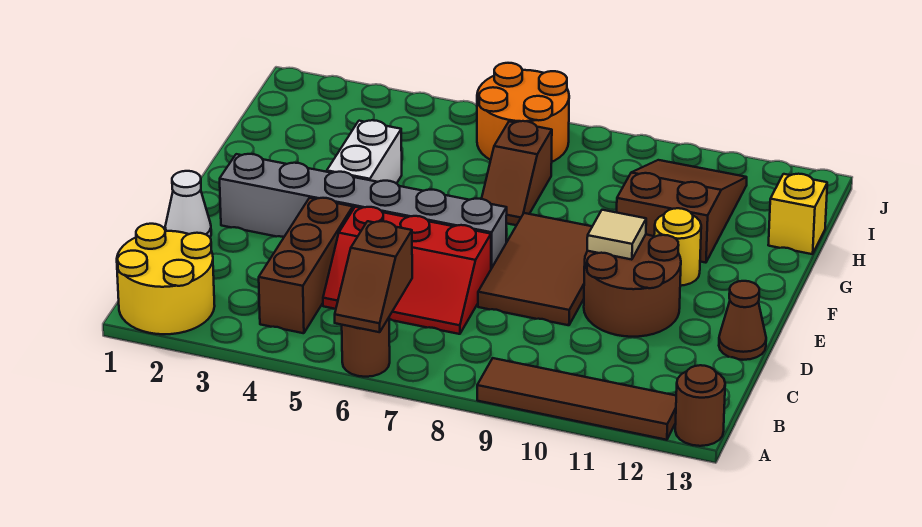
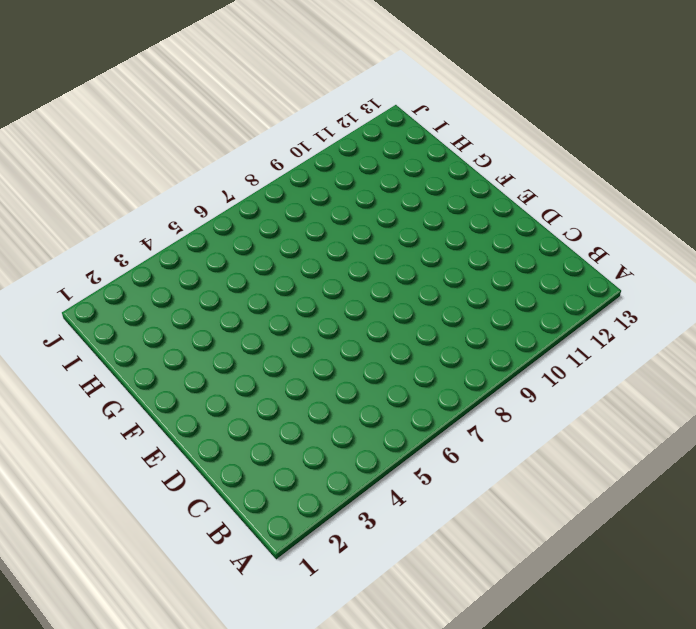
none -> yellow 2x2 round brick [117,224,215,334]
none -> brown 1x1 round brick [342,318,390,377]
none -> brown 1x4 tile [477,358,676,440]

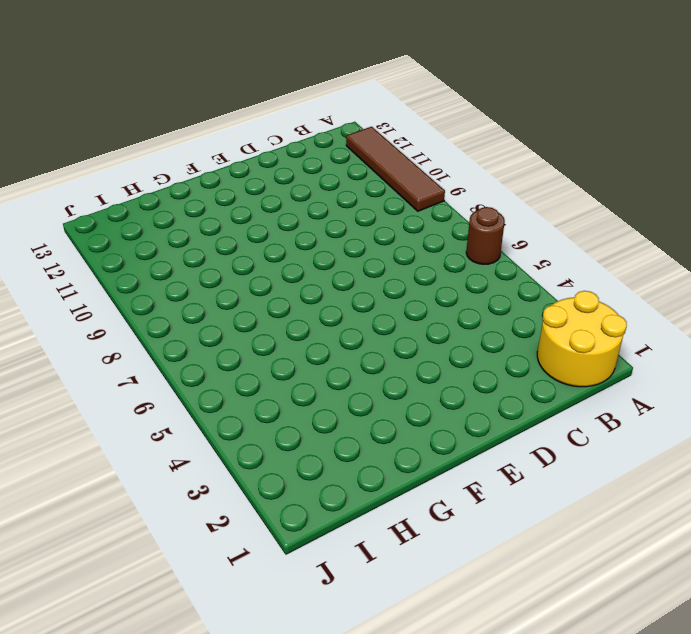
none -> brown 1x1 round brick [675,365,725,446]
none -> brown 1x3 brick [259,198,353,333]
none -> red 2x3 slope [323,207,491,334]

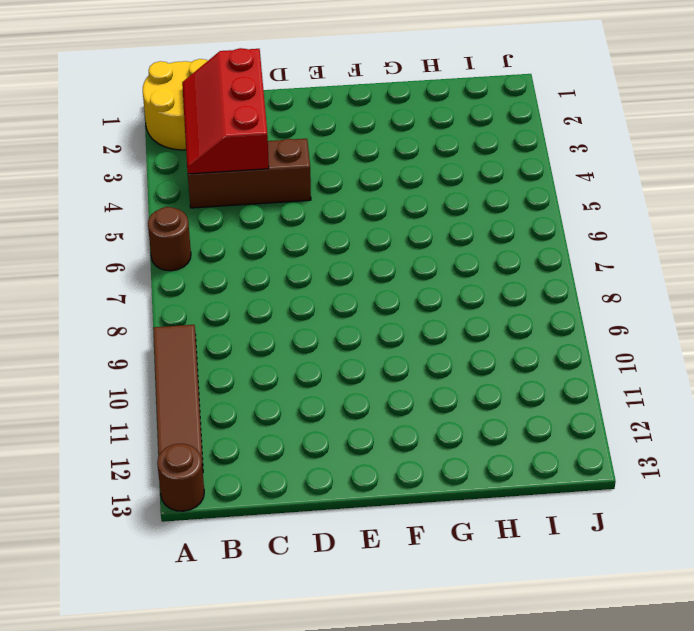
red 2x3 slope [182,48,269,174] -> red 2x3 slope moved to [323,207,491,334]
none -> white 1x1 cone [165,171,211,237]
none -> brown 2x3 tile [478,213,592,325]
none -> brown 2x2 round brick [584,235,681,337]

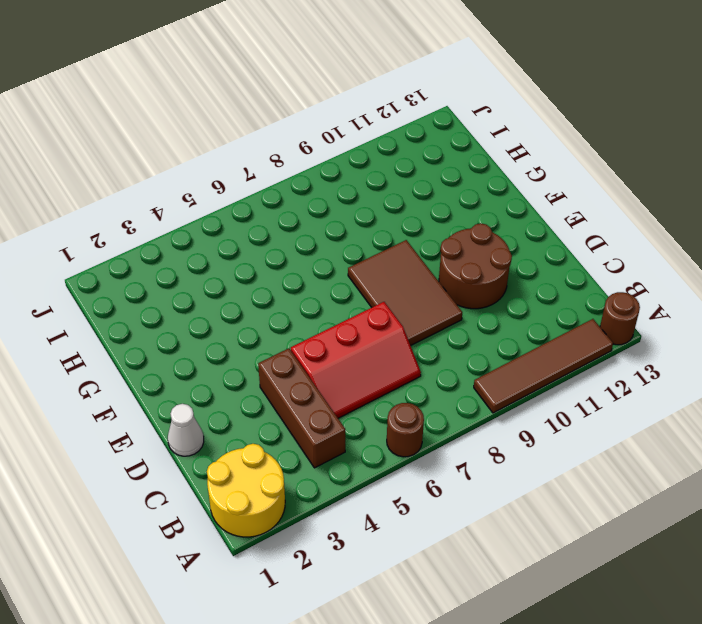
none -> brown 1x1 cone [719,281,766,360]
none -> grey 1x6 brick [220,154,507,269]
none -> white 1x2 brick [327,120,402,184]

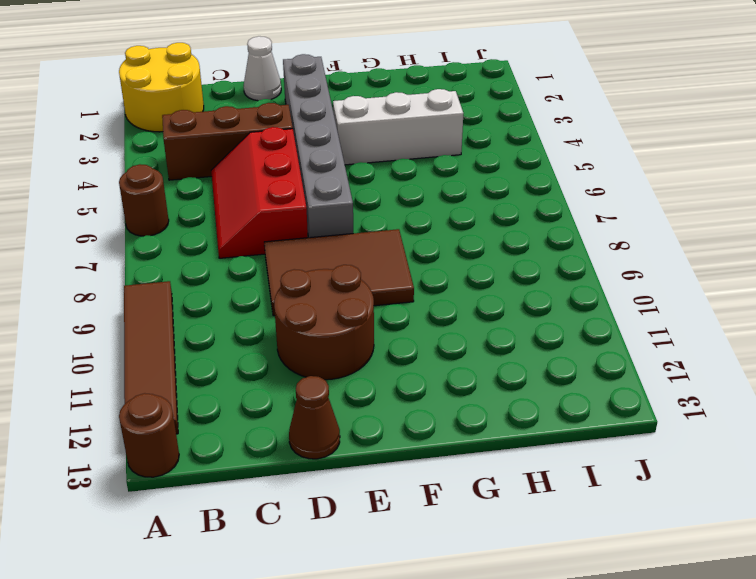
white 1x3 brick [333,89,464,165] -> white 1x2 brick [327,120,402,184]
none -> yellow 1x1 round brick [654,208,701,286]
none -> brown 1x2 slope [482,121,552,225]
none -> brown 2x3 slope [617,160,747,263]

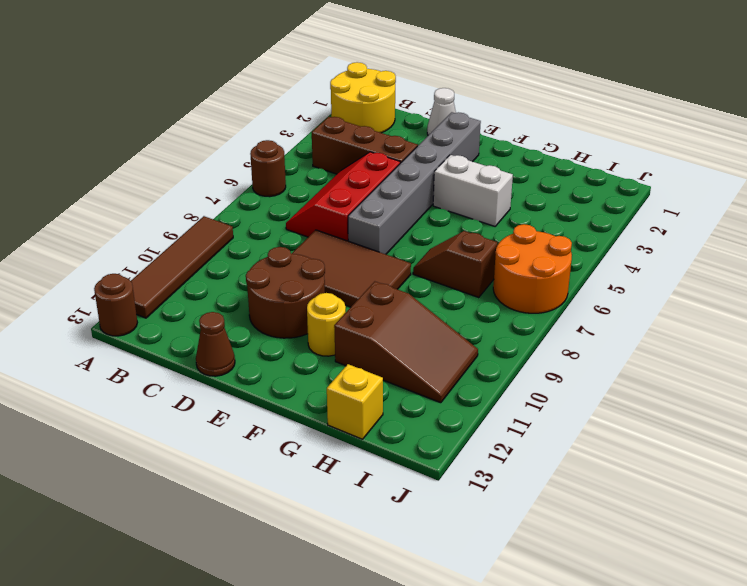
none -> brown 1x2 slope [335,221,412,332]
none -> tan 1x1 tile [587,210,646,260]

